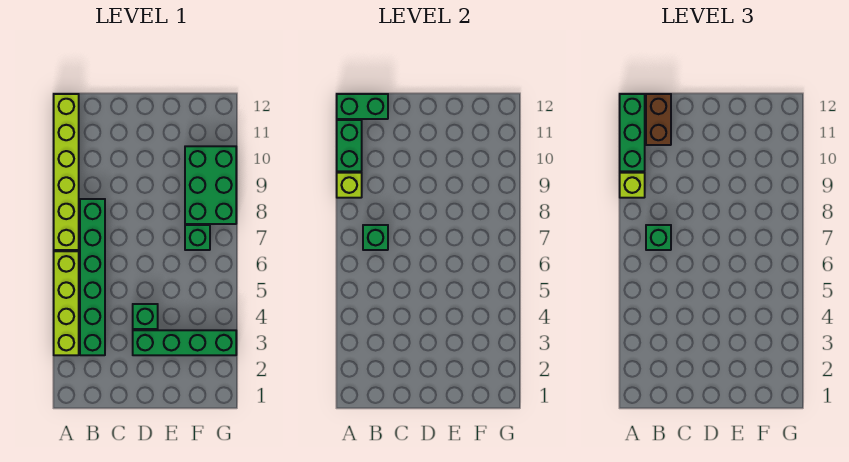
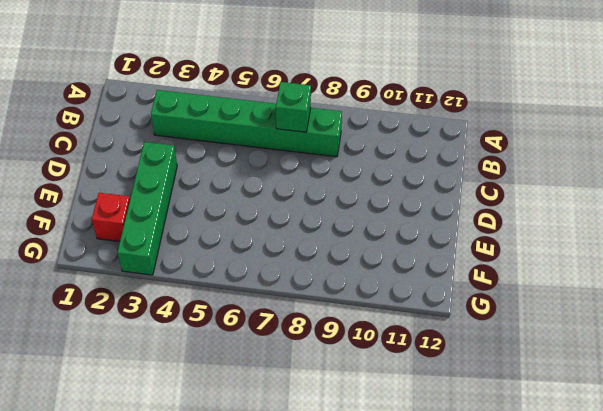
red 1x1 brick [92,193,130,242] -> none
none -> lime 1x4 brick [54,251,79,355]
none -> lime 1x6 brick [54,94,79,250]
none -> green 1x1 brick [133,304,158,329]

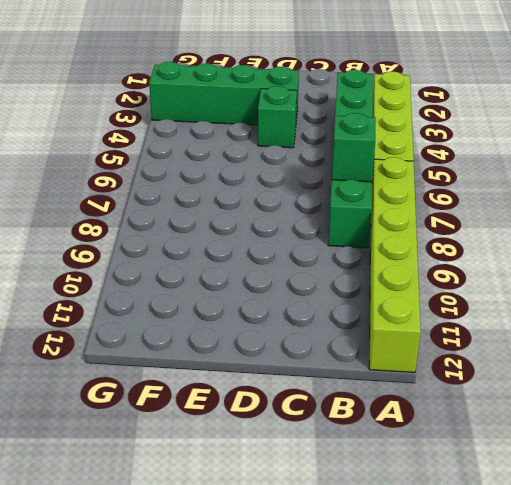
none -> green 1x1 brick [185,225,210,250]
none -> green 2x3 brick [185,146,236,224]
none -> lime 1x1 brick [337,173,362,198]

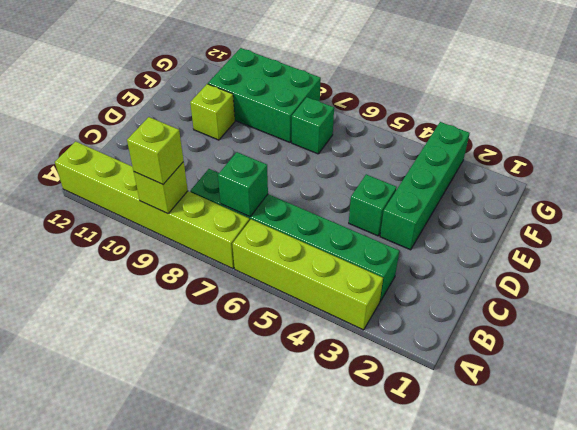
lime 1x1 brick [190,84,235,140] -> none
none -> green 1x2 brick [337,120,362,171]
none -> green 1x2 brick [337,94,388,119]
none -> green 1x3 brick [620,94,645,171]

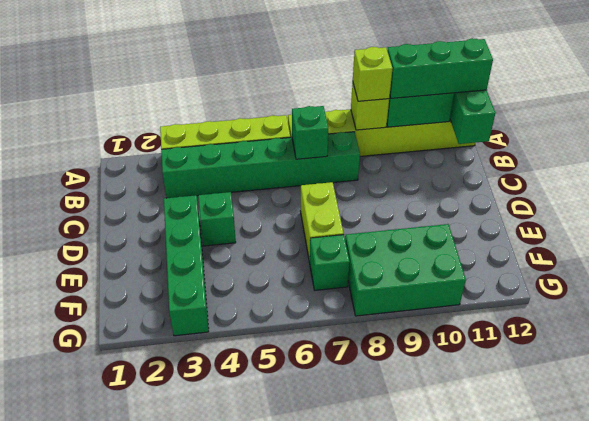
lime 1x2 brick [300,182,344,262] -> none
none -> green 1x1 brick [646,225,671,250]
none -> brown 1x2 brick [646,94,671,145]

